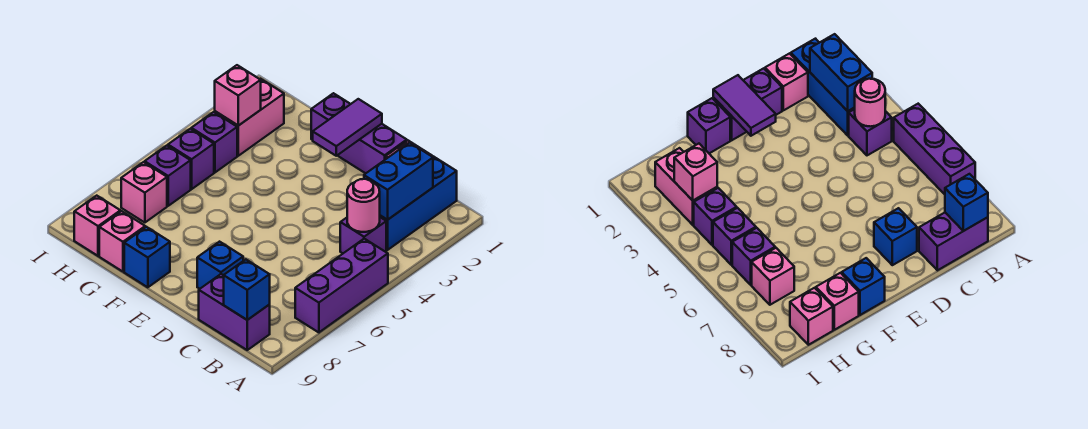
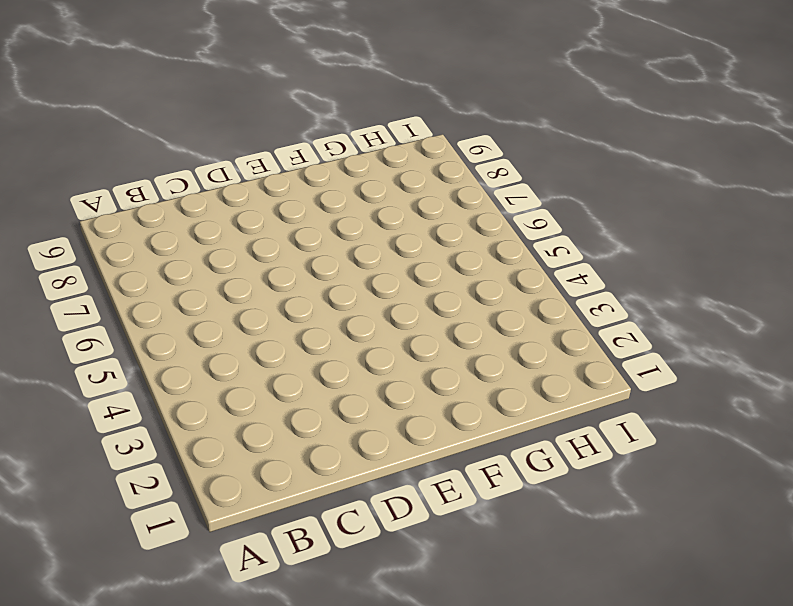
none -> purple 1x3 brick [295,239,388,332]
none -> blue 1x3 brick [380,156,457,250]
none -> purple 1x1 brick [340,217,386,253]

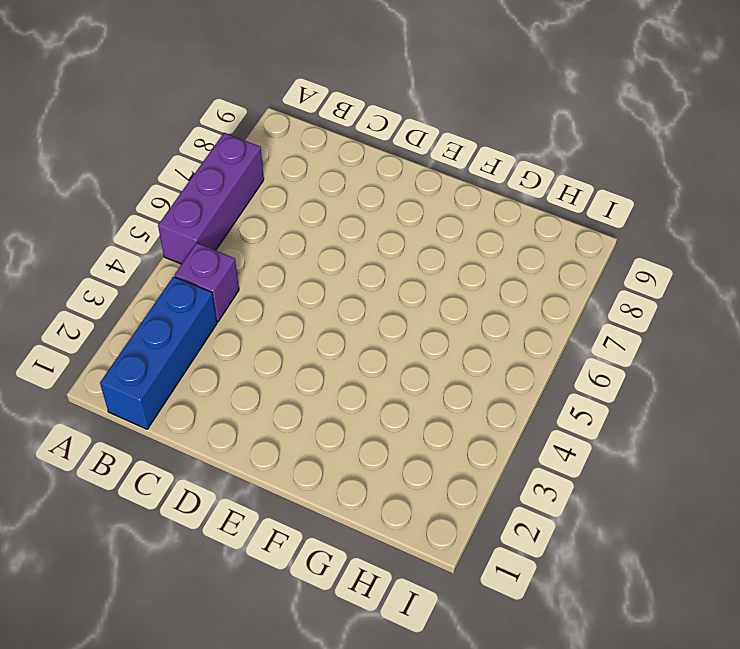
none -> purple 1x2 brick [199,274,270,350]
none -> pink 1x1 brick [765,54,808,110]
none -> purple 1x2 brick [337,124,407,174]

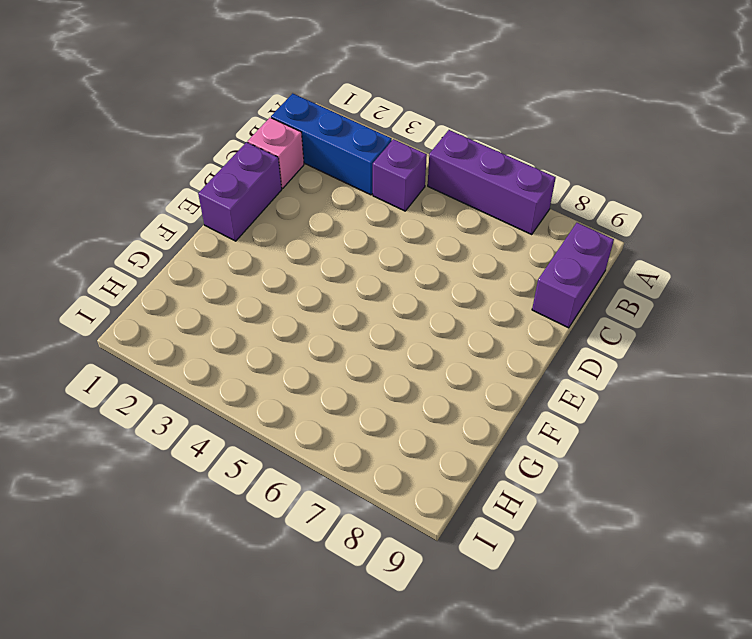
none -> blue 1x1 brick [197,242,243,289]
none -> purple 1x1 brick [311,93,350,140]
none -> blue 1x1 brick [124,227,170,287]

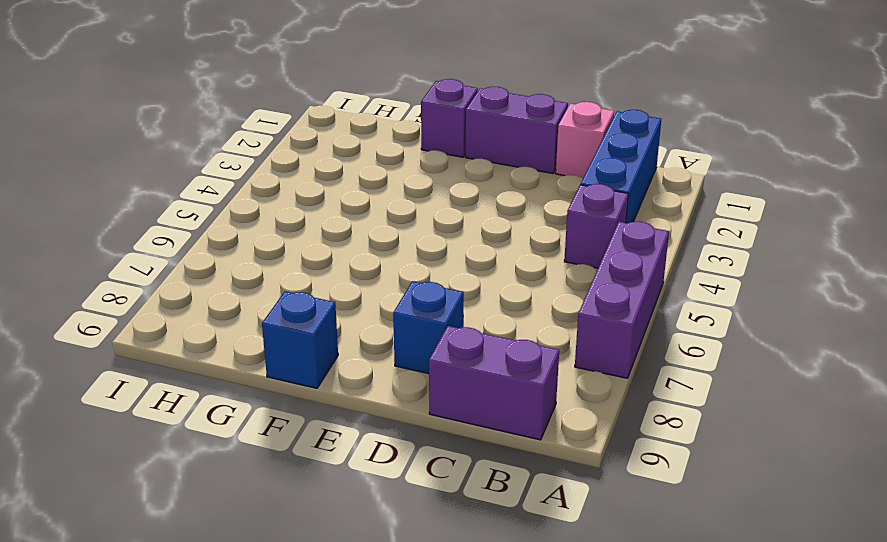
none -> pink 1x1 brick [99,211,145,272]
none -> pink 1x2 brick [215,79,284,156]
none -> purple 1x1 brick [191,112,237,172]

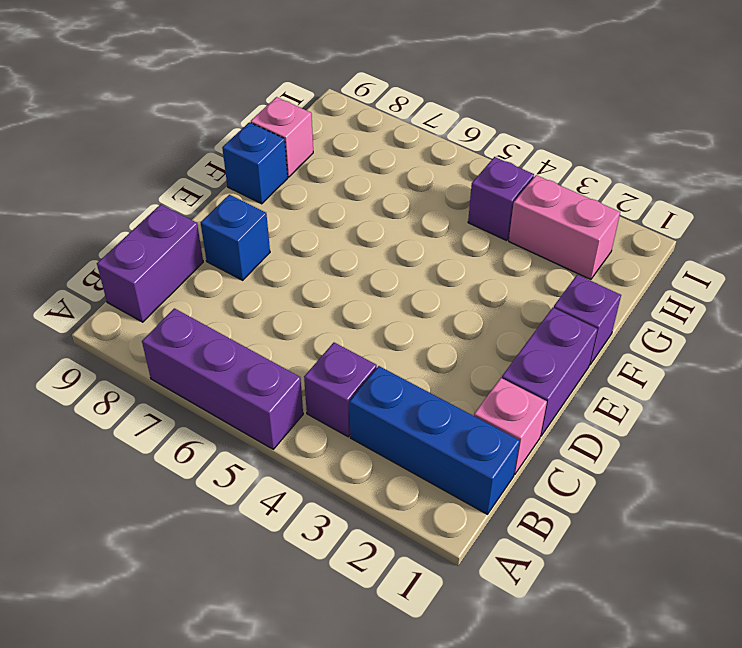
none -> purple 1x1 brick [168,129,214,189]
none -> purple 1x1 brick [145,146,191,206]
none -> pink 1x1 brick [121,162,167,223]

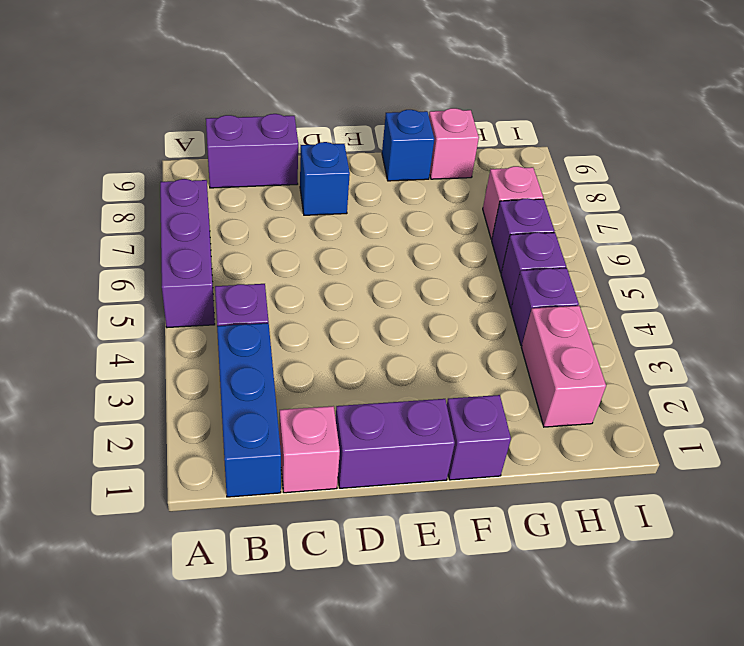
none -> pink 1x1 brick [74,196,120,256]
none -> blue 1x2 brick [364,143,433,220]
none -> pink 1x1 round brick [347,179,380,232]

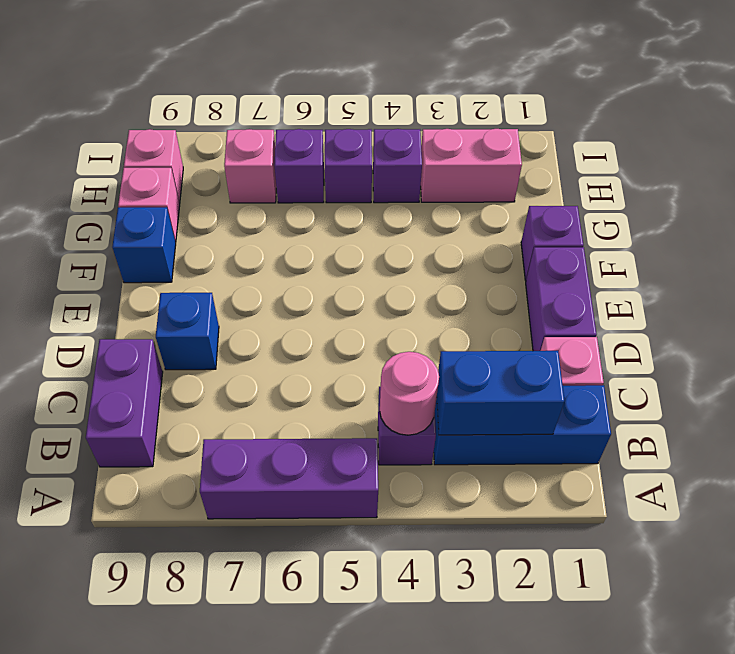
none -> blue 1x1 brick [224,259,270,320]
none -> purple 1x2 tile [313,99,382,156]
none -> pink 1x1 brick [215,65,261,126]

